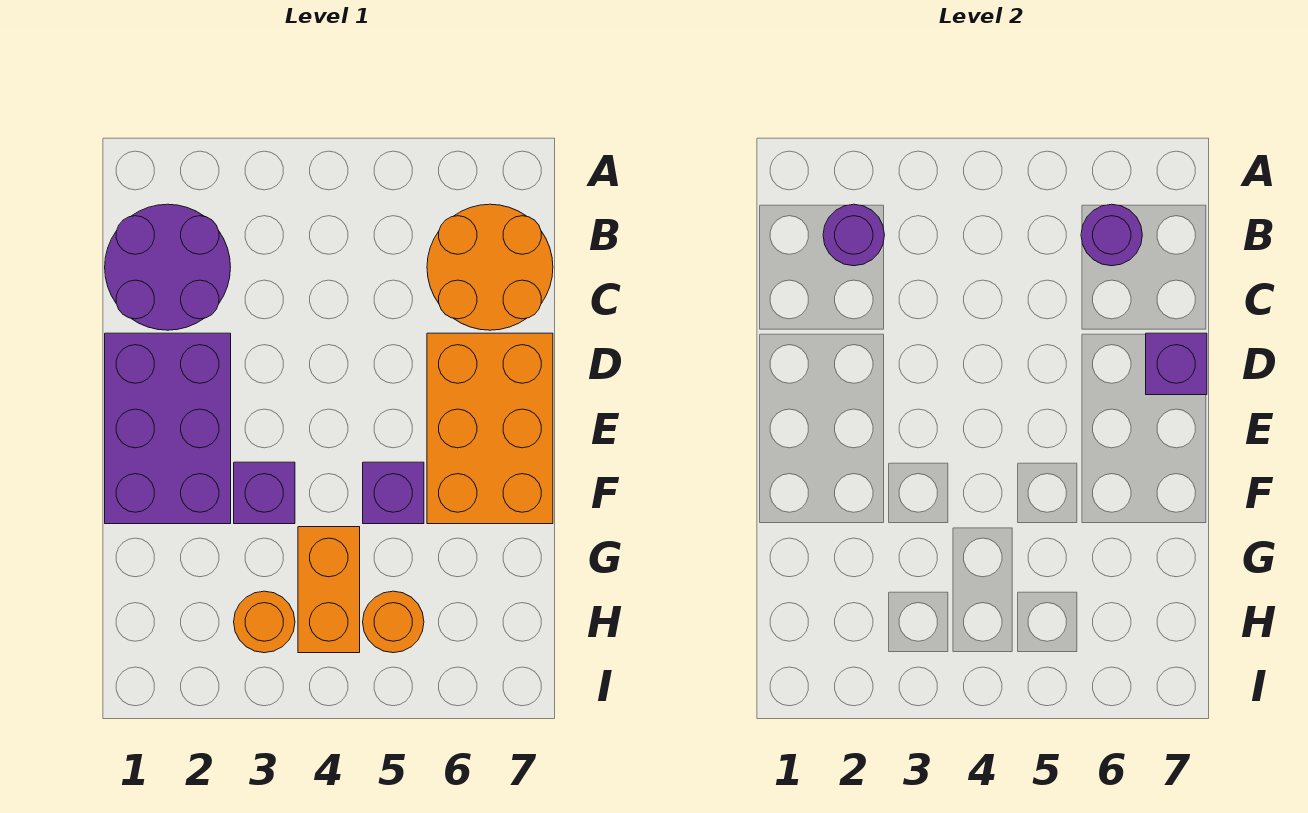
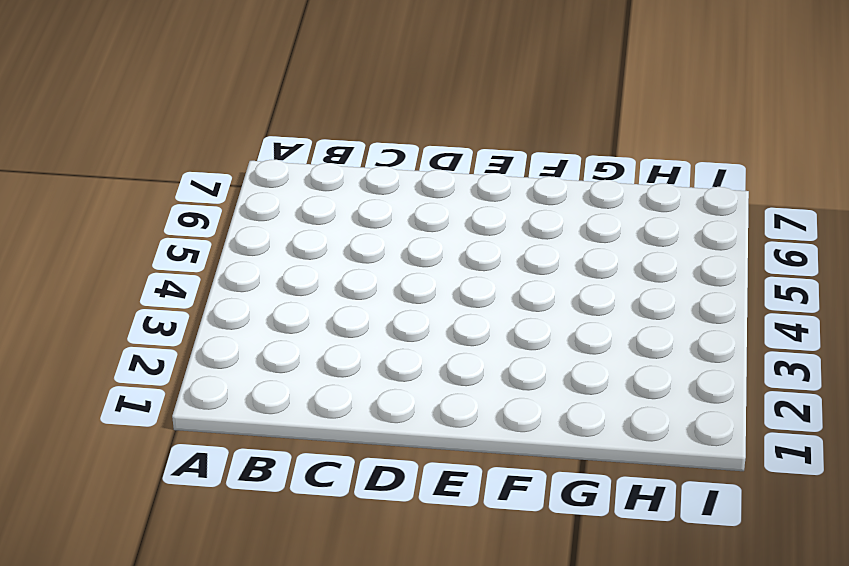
none -> purple 2x2 round brick [105,204,231,330]
none -> orange 2x2 round brick [427,204,553,330]
none -> purple 2x3 brick [105,333,231,524]

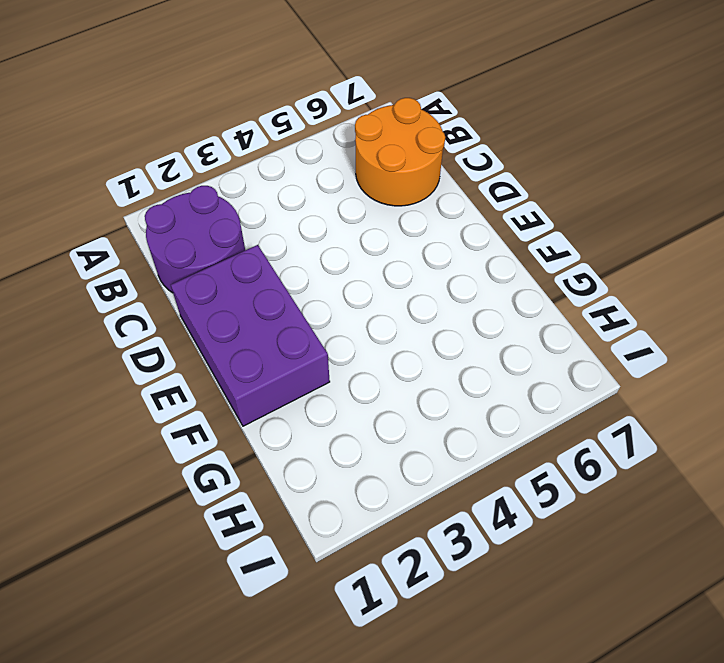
none -> orange 2x3 brick [427,333,553,524]
none -> purple 1x1 brick [234,462,295,524]
none -> purple 1x1 brick [363,462,424,524]

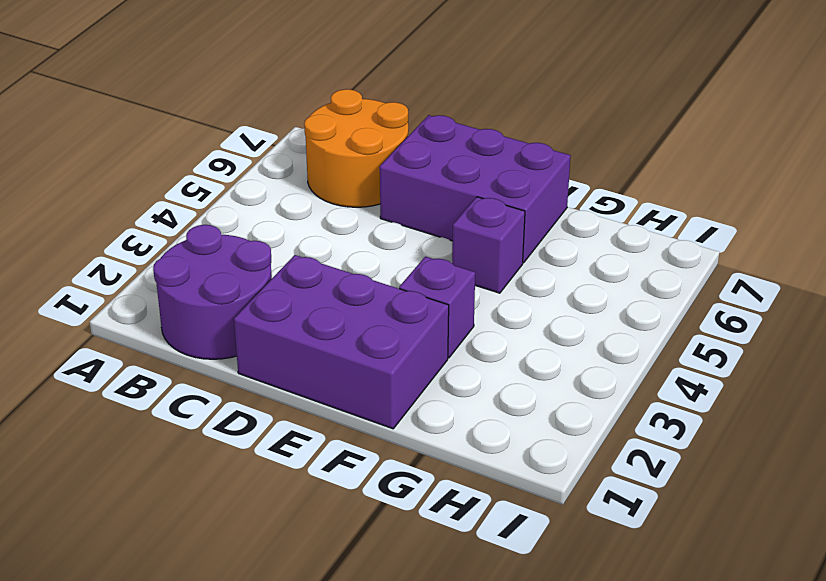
purple 2x3 brick [380,115,571,263] -> orange 2x3 brick [427,333,553,524]
none -> orange 1x2 brick [298,527,360,653]
none -> orange 1x1 round brick [234,591,295,653]
none -> orange 1x1 round brick [363,591,424,653]

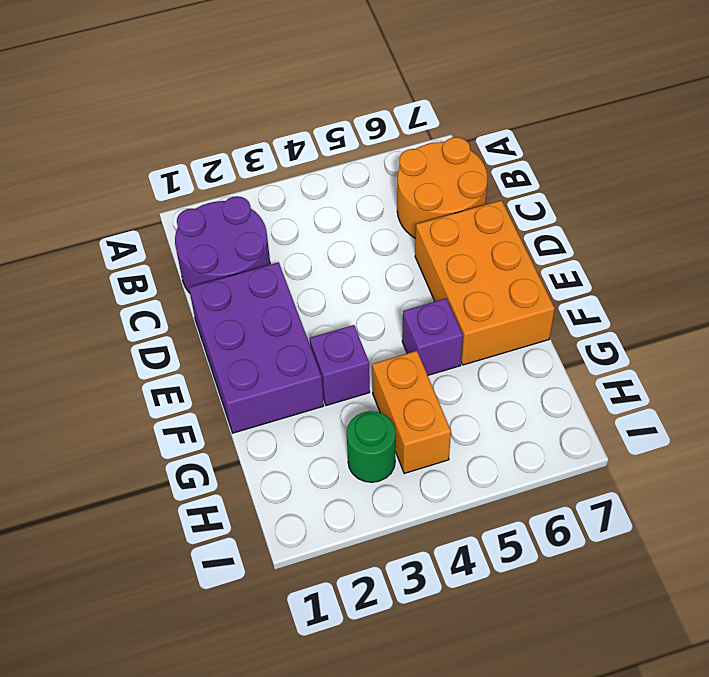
green 1x1 round brick [347,411,396,482] -> orange 1x1 round brick [234,591,295,653]
none -> orange 1x1 round brick [363,591,424,653]
none -> purple 1x1 round brick [823,204,884,266]
none -> purple 1x1 round brick [1081,204,1142,266]

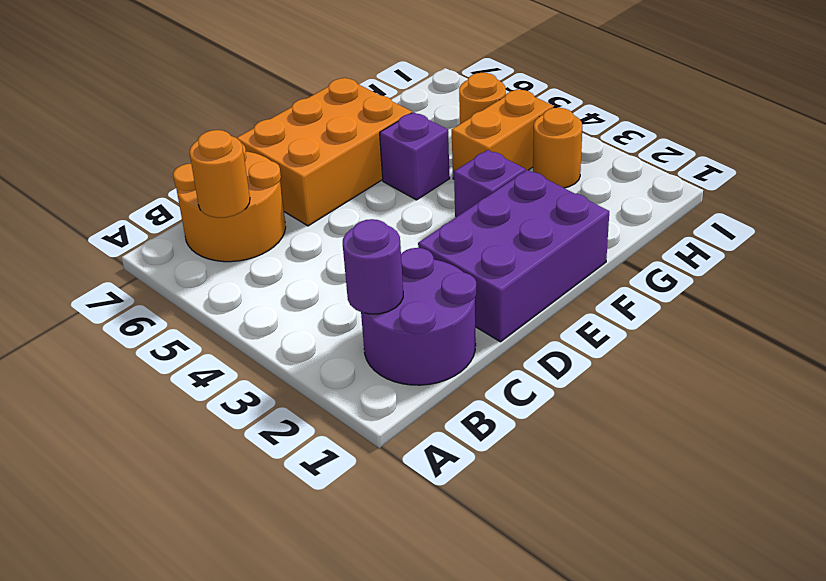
orange 1x1 round brick [190,130,250,218] -> purple 1x1 round brick [1081,204,1142,266]
none -> purple 1x1 brick [1146,333,1207,395]

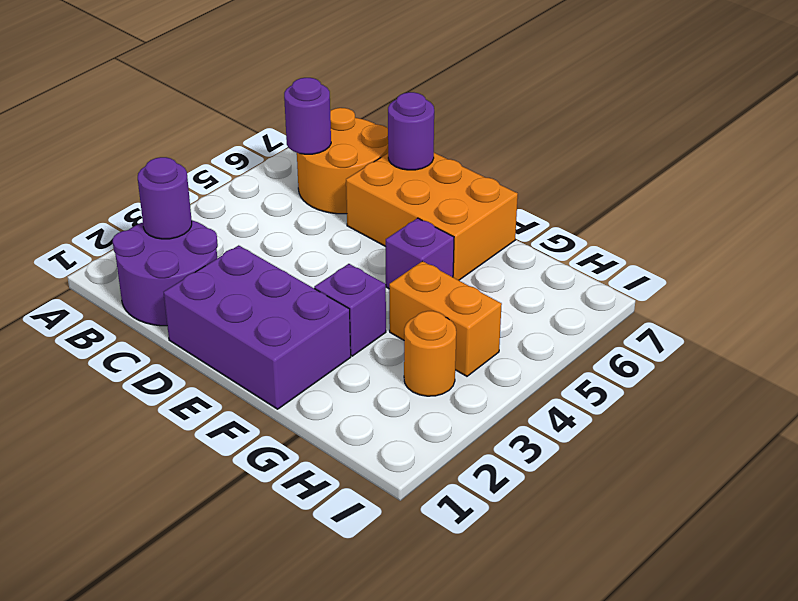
purple 1x1 round brick [388,92,434,170] -> purple 1x1 brick [1146,333,1207,395]
none -> orange 1x1 round brick [363,591,424,653]

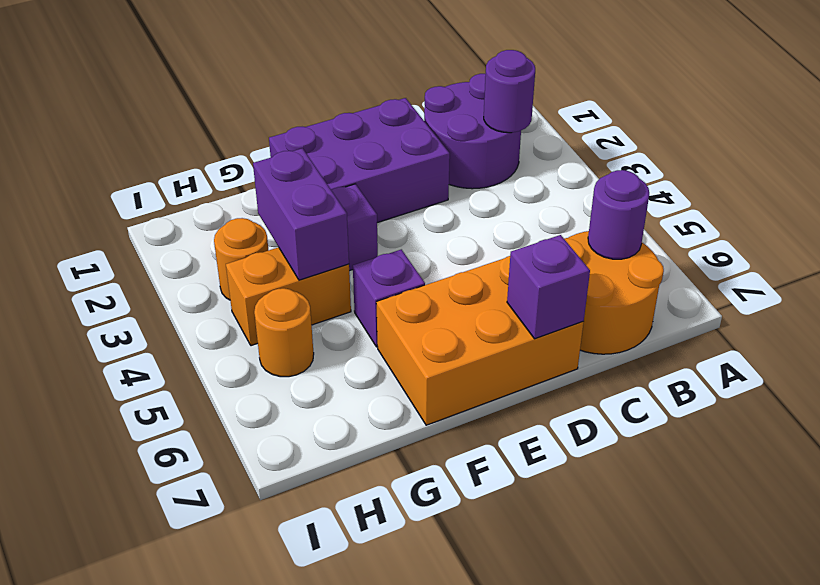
purple 1x2 brick [253,148,349,280] -> none

